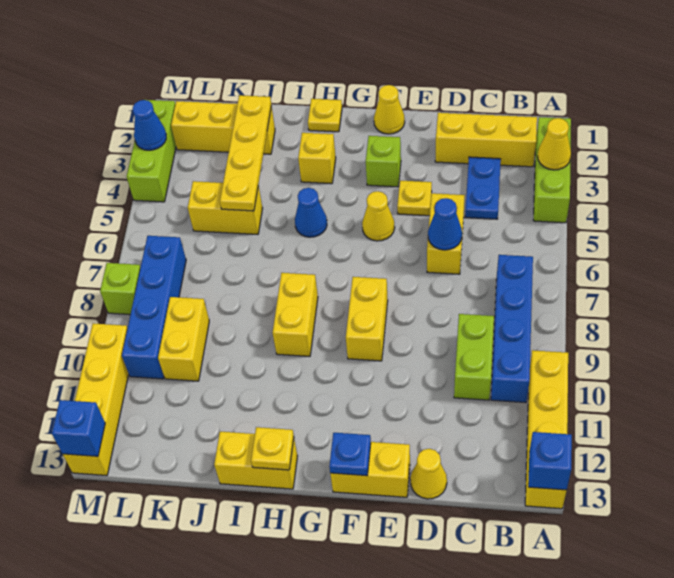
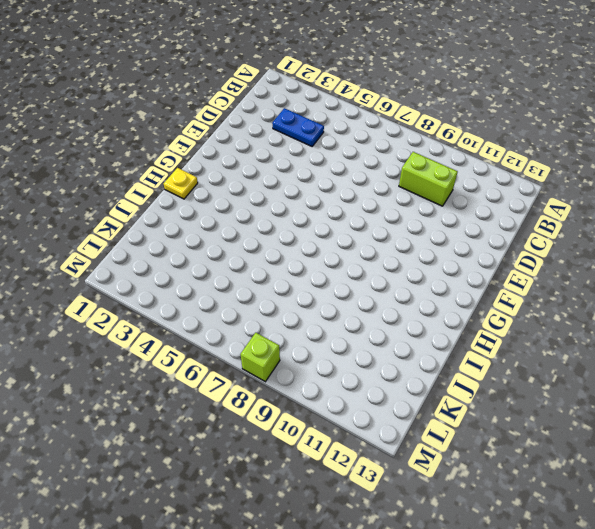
none -> lime 1x3 brick [533,117,571,223]
none -> yellow 1x4 brick [525,350,568,509]
none -> yellow 1x3 brick [435,113,537,167]
none -> blue 1x4 brick [491,255,533,403]

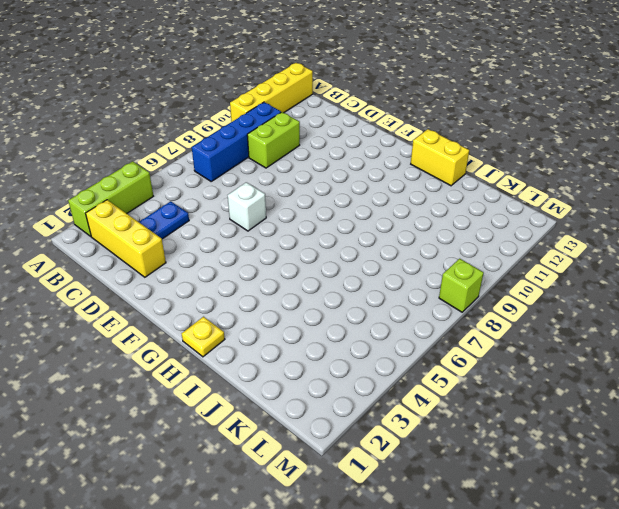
white 1x1 brick [228,182,266,231] -> none
none -> yellow 1x2 brick [427,193,465,274]
none -> yellow 1x1 cone [410,449,447,499]
none -> yellow 1x1 plate [397,181,432,216]
none -> yellow 1x2 brick [330,442,410,497]

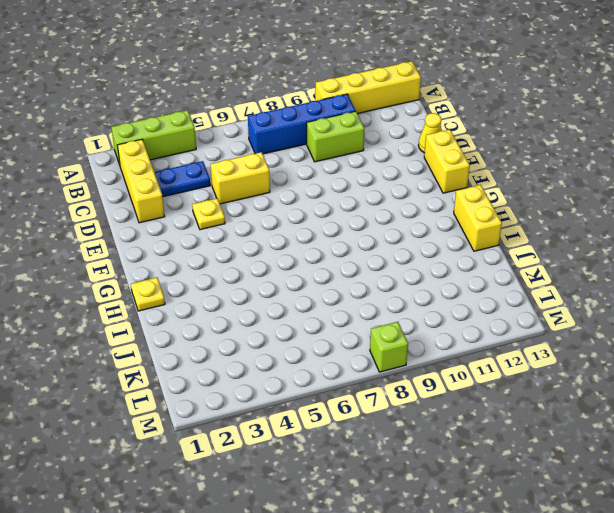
none -> yellow 1x1 cone [374,85,405,134]
none -> lime 1x1 brick [366,136,401,187]
none -> yellow 1x1 cone [362,191,395,241]
none -> yellow 1x2 brick [346,277,388,361]

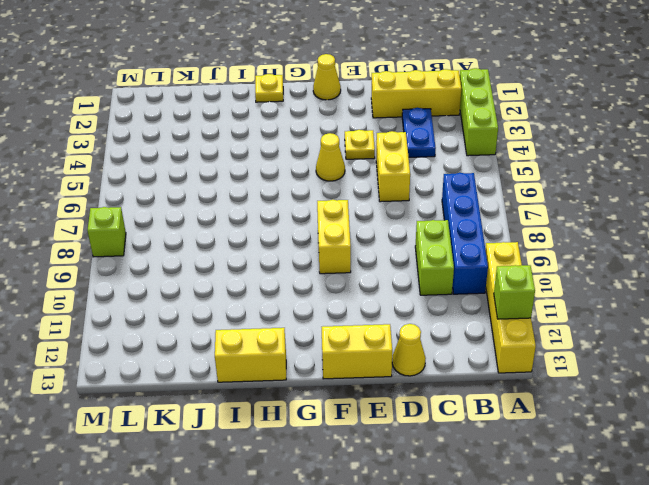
lime 1x1 brick [494,265,535,319] -> lime 1x1 brick moved to [366,136,401,187]
none -> yellow 1x1 brick [298,133,336,184]
none -> blue 1x1 cone [295,188,327,237]
none -> yellow 1x2 brick [273,273,318,356]
none -> yellow 1x3 brick [171,101,275,154]

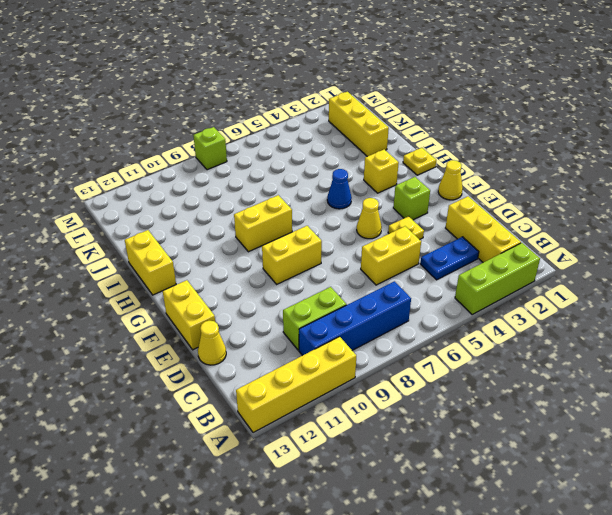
none -> yellow 1x2 brick [188,181,263,234]
none -> yellow 1x2 brick [158,297,209,381]
none -> blue 1x4 brick [122,236,186,379]
none -> lime 1x3 brick [127,100,176,202]

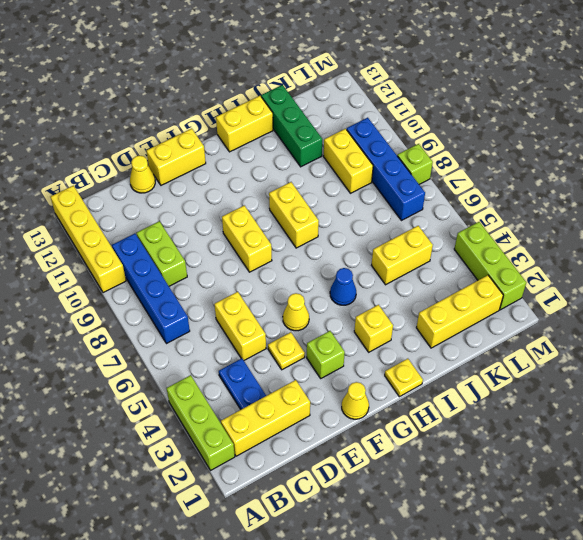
green 1x3 brick [261,85,322,167] -> none
none -> yellow 1x4 brick [63,323,129,476]
none -> yellow 1x1 cone [538,118,571,170]
none -> blue 1x1 brick [528,432,572,490]
none -> blue 1x1 cone [428,198,462,250]

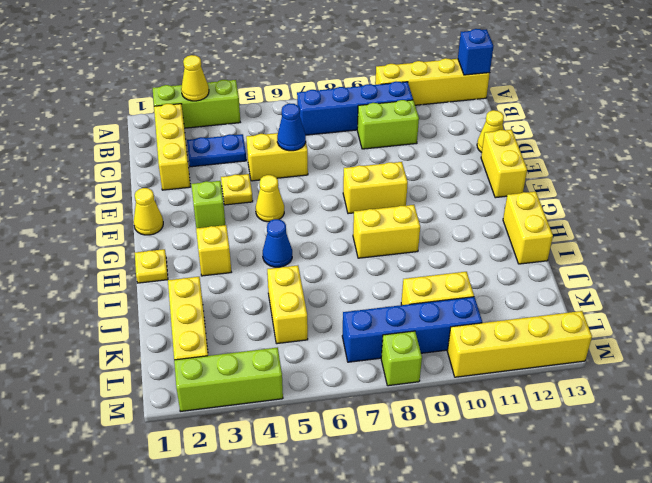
none -> blue 1x1 plate [329,433,371,476]
none -> yellow 1x1 plate [251,427,294,470]
none -> yellow 1x4 plate [220,95,271,211]
none -> blue 1x1 cone [133,100,166,150]

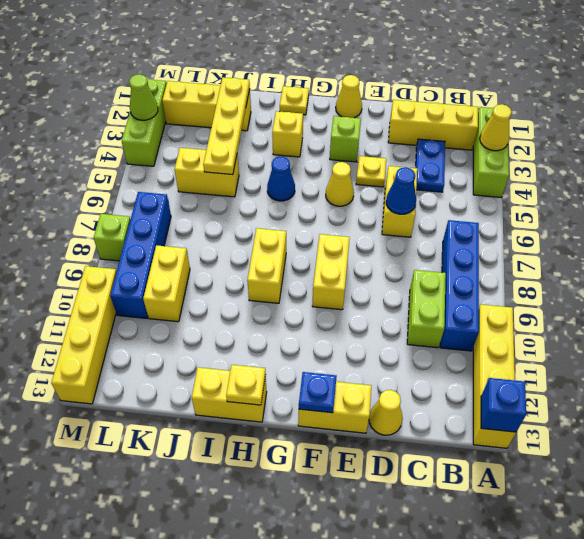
lime 1x1 cone [129,74,158,120] -> blue 1x1 cone [133,100,166,150]
none -> blue 1x1 brick [52,400,105,456]

